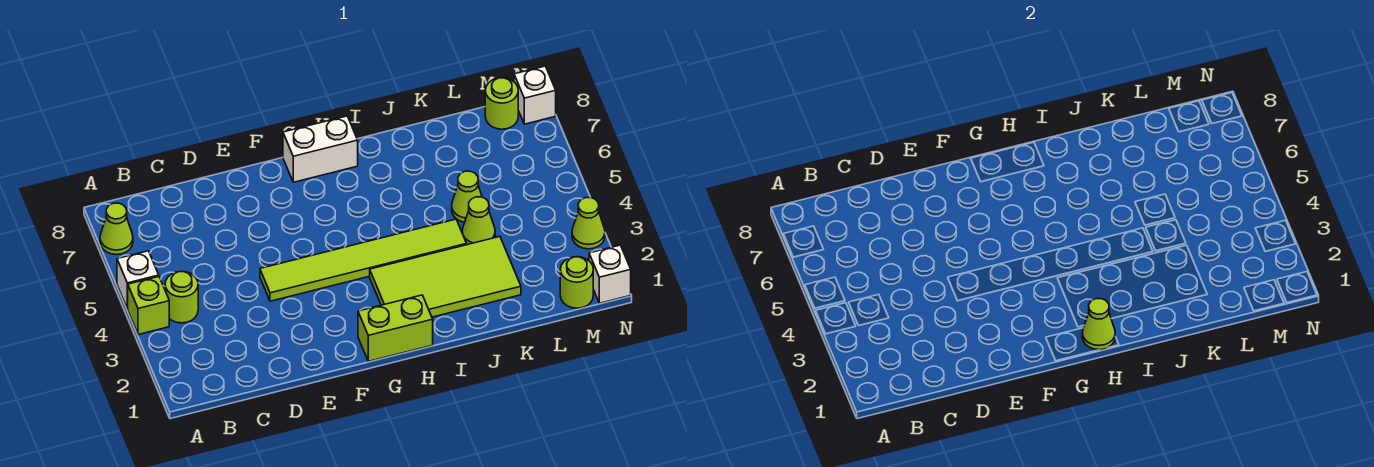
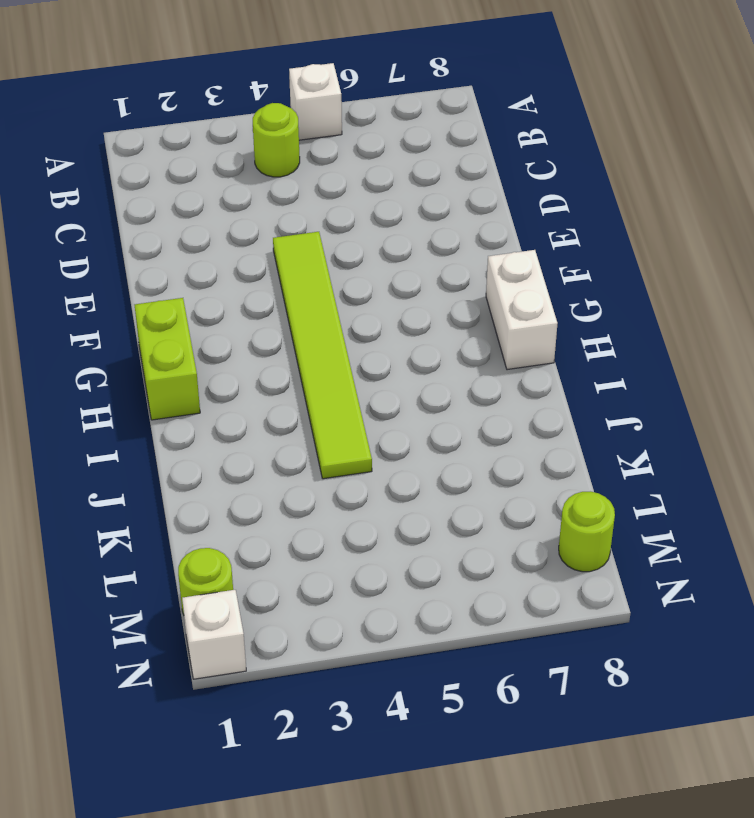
none -> lime 1x1 brick [128,277,169,335]
none -> lime 1x1 cone [100,203,133,255]
none -> lime 2x4 tile [370,237,521,317]

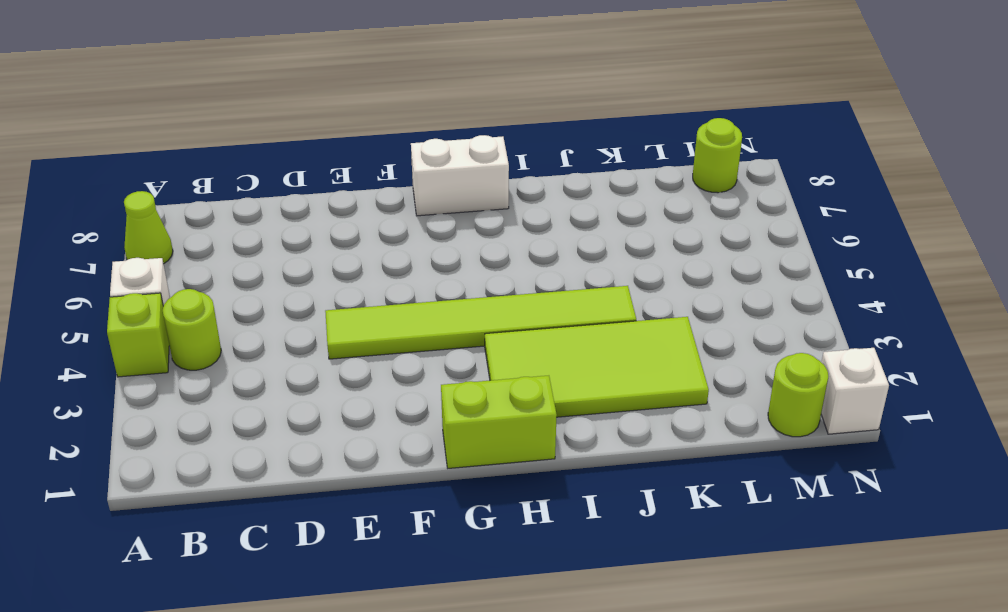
none -> lime 1x1 cone [462,197,495,245]
none -> lime 1x1 cone [452,171,482,222]
none -> lime 1x1 cone [572,198,605,249]

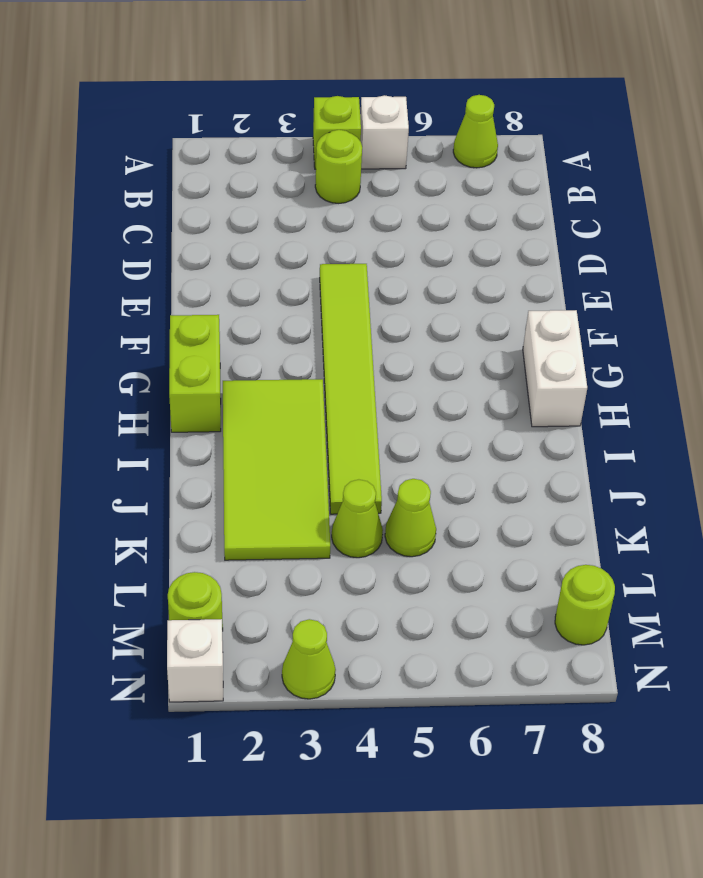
none -> white 1x1 brick [514,66,556,124]
none -> lime 1x1 cone [1082,299,1115,350]

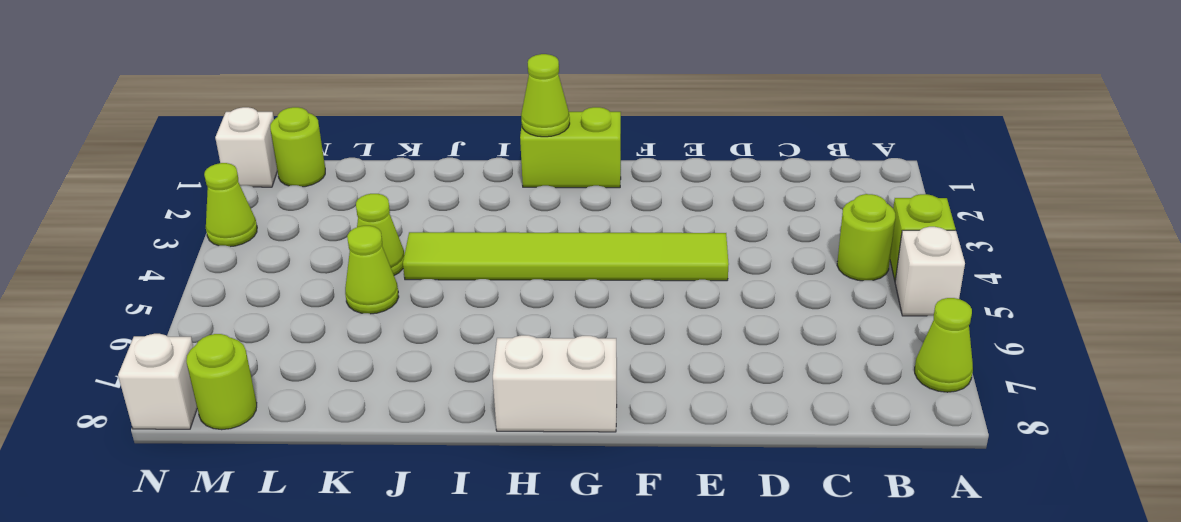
none -> lime 2x4 tile [370,237,521,317]

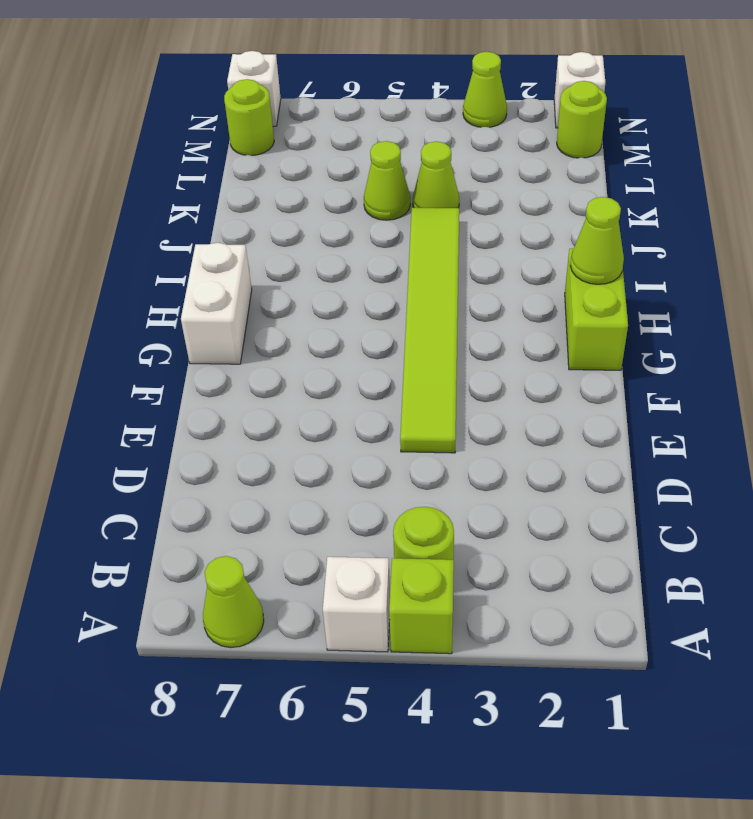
none -> lime 2x4 tile [370,237,521,317]

